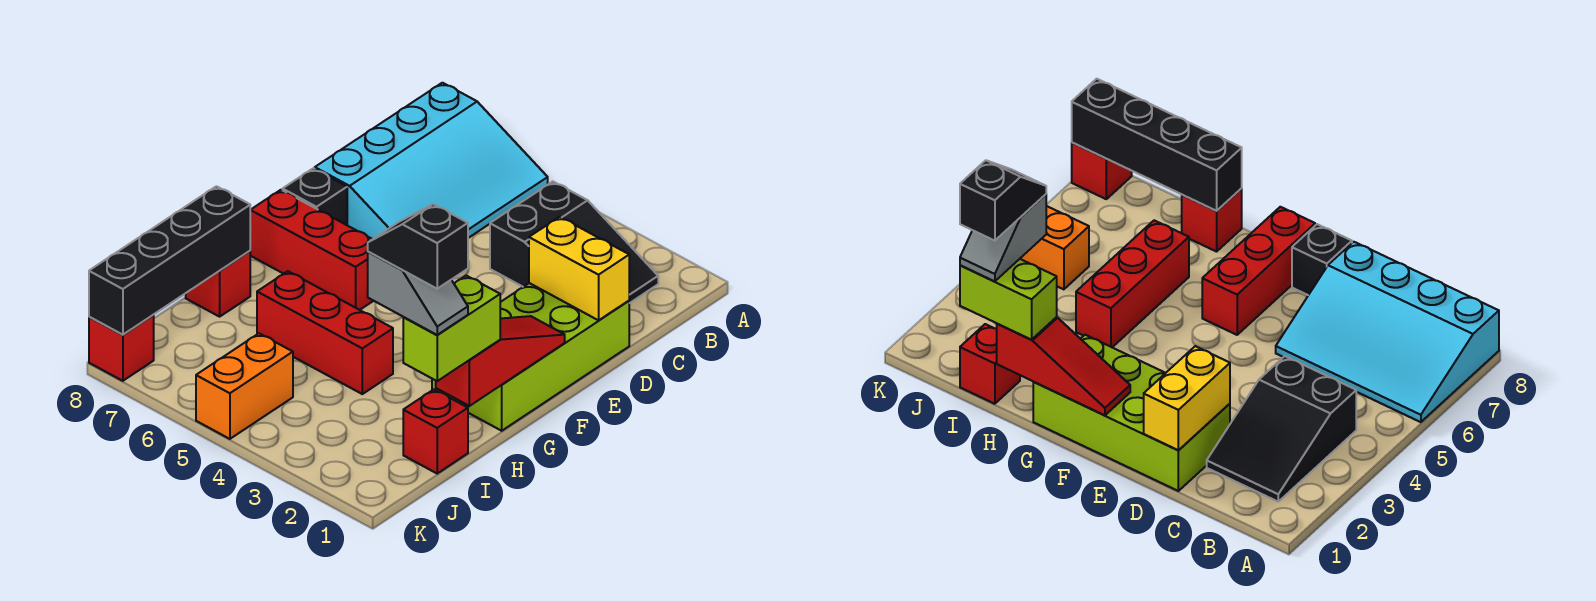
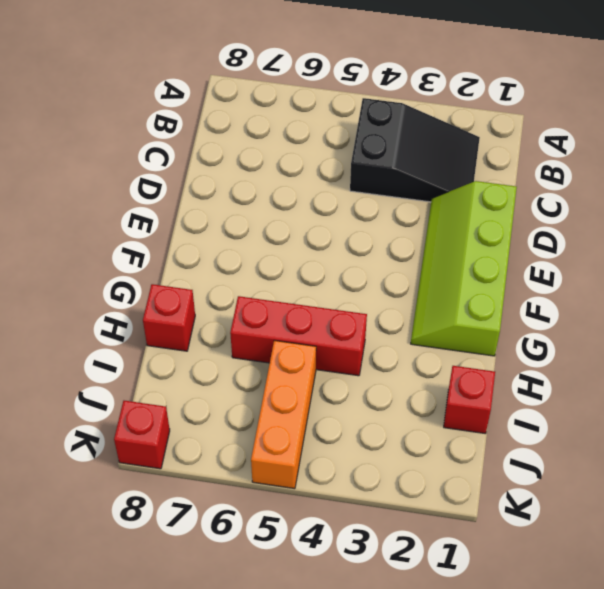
lime 2x4 slope [411,181,517,356] -> lime 2x4 brick [432,283,629,431]
orange 1x3 brick [251,340,316,489] -> orange 1x2 brick [196,334,293,439]
none -> cyan 3x4 slope [315,83,548,239]
none -> black 1x1 brick [283,168,347,225]
none -> red 1x3 brick [250,190,373,310]

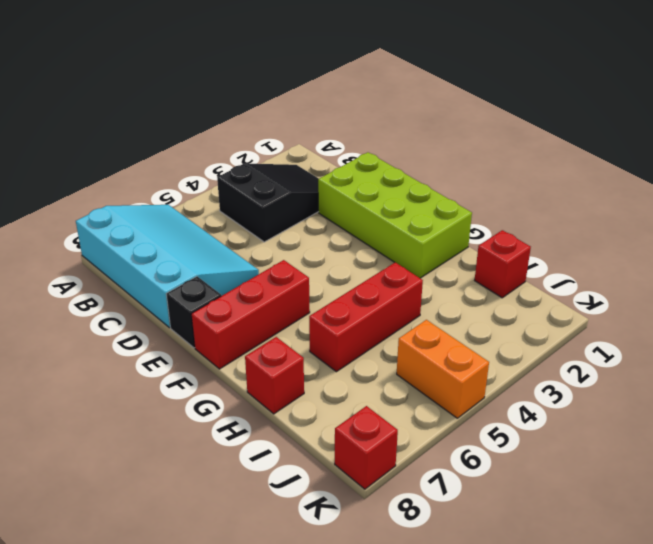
none -> yellow 1x2 brick [529,217,629,320]
none -> red 1x3 slope [436,316,565,406]
none -> black 1x4 brick [89,186,250,335]

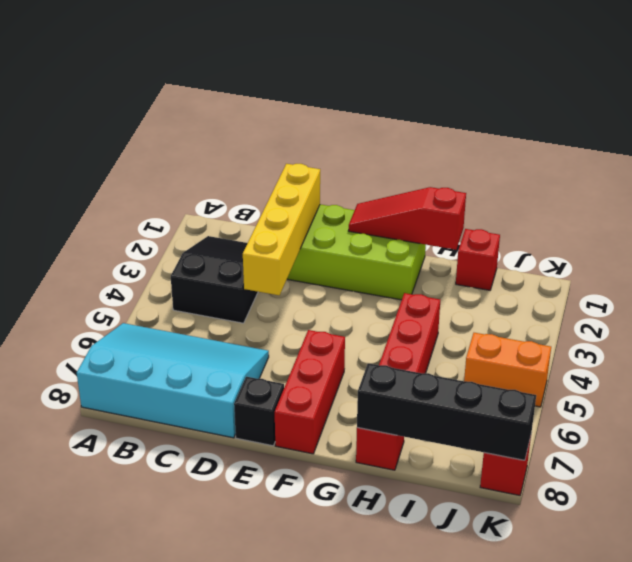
yellow 1x4 brick [243,164,320,295] -> yellow 1x2 brick [529,217,629,320]
none -> lime 1x2 brick [403,276,500,381]
none -> grey 1x2 slope [368,252,468,335]
none -> black 1x2 slope [368,204,468,289]

